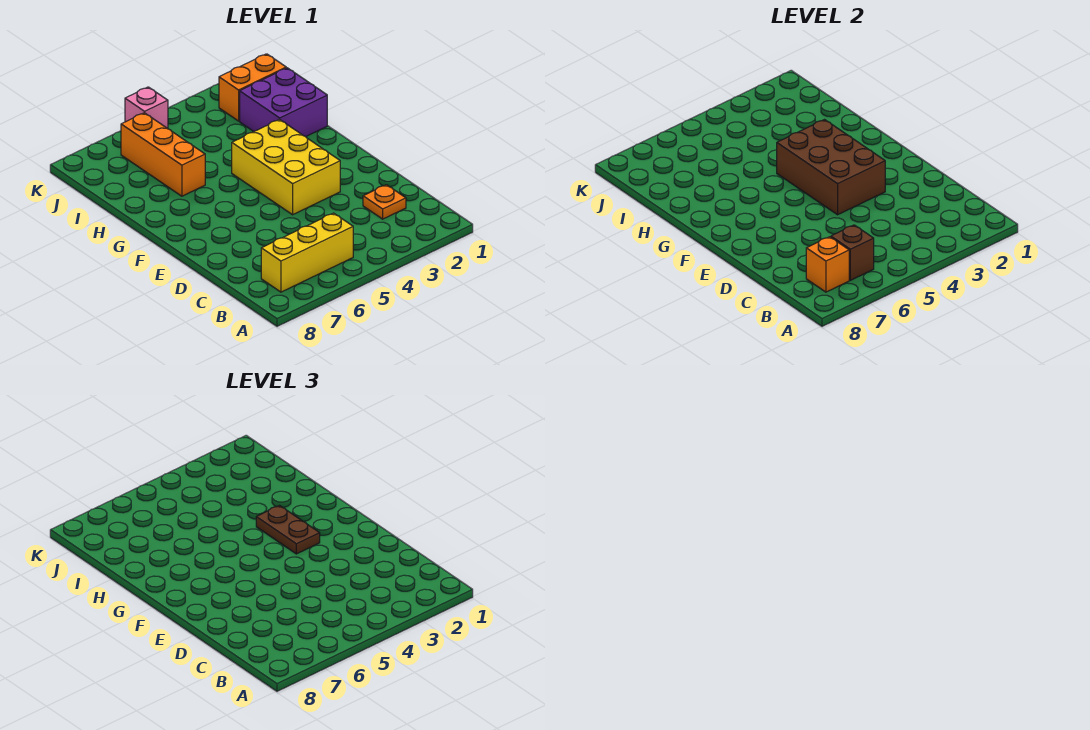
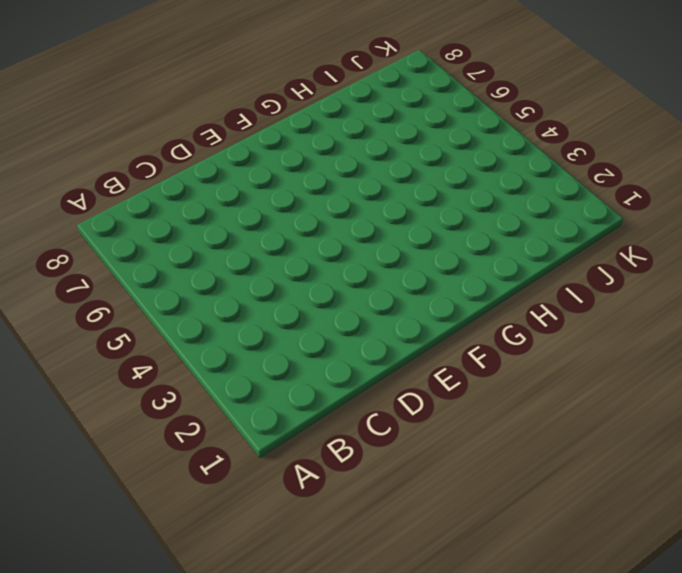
none -> yellow 1x3 brick [261,213,353,292]
none -> orange 1x1 plate [363,185,406,219]

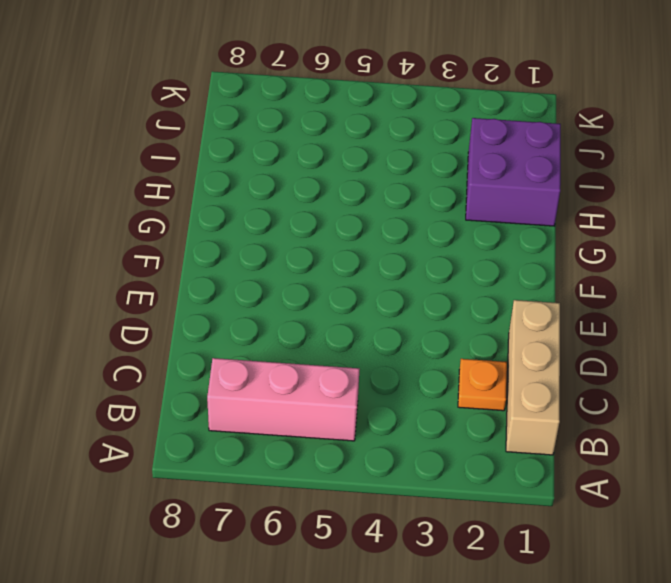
tan 1x3 brick [506,300,560,455] -> none
pink 1x3 brick [207,358,360,441] -> yellow 1x3 brick [261,213,353,292]
none -> yellow 2x3 brick [232,119,340,215]
none -> orange 1x3 brick [121,113,205,196]

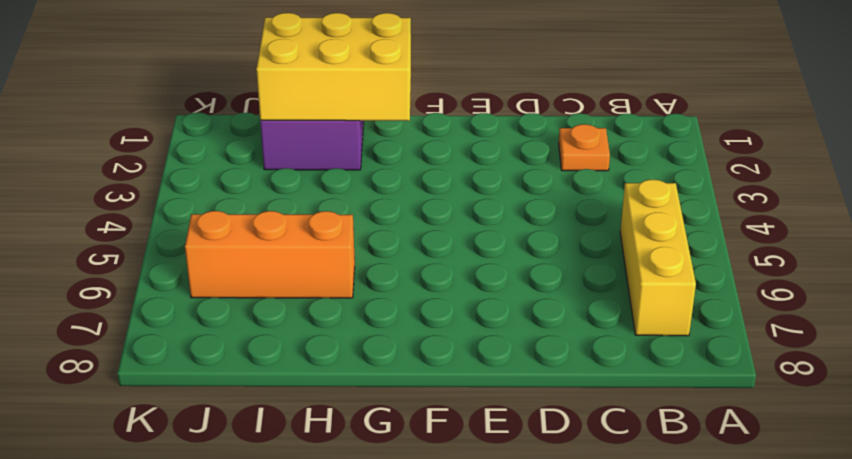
yellow 2x3 brick [256,13,411,121] -> yellow 2x3 brick moved to [232,119,340,215]
none -> orange 1x2 brick [219,54,286,121]
none -> pink 1x1 brick [125,87,168,129]

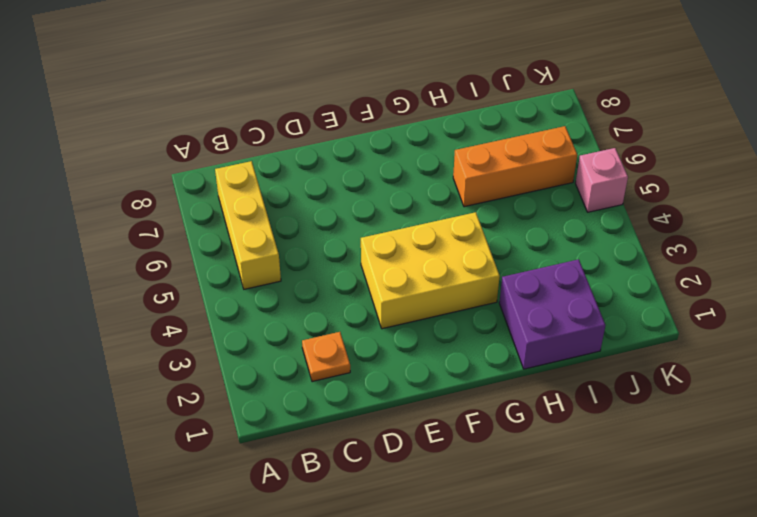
none -> orange 1x2 brick [219,54,286,121]
none -> brown 1x1 brick [831,225,874,280]

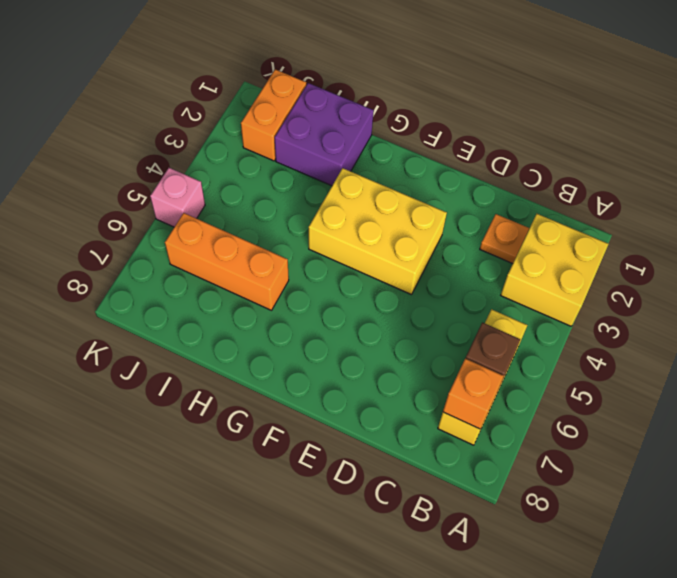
yellow 2x2 brick [501,214,608,326] -> none
none -> brown 2x3 brick [777,120,885,215]
none -> brown 1x2 plate [256,506,320,554]

